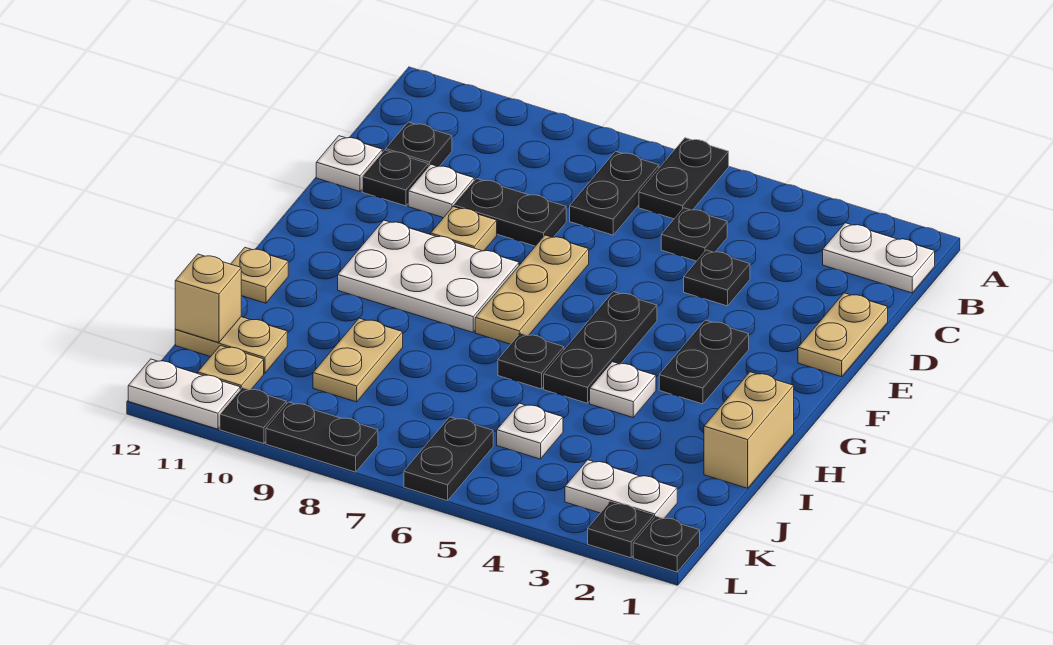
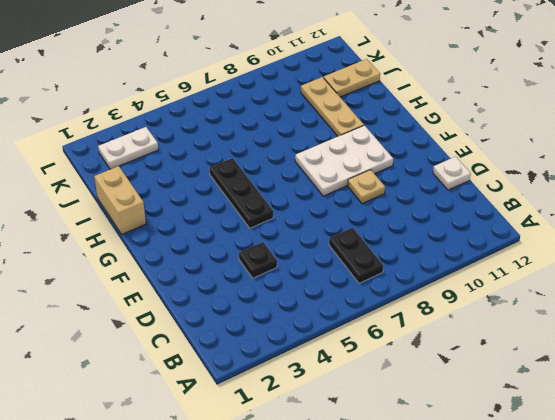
tan 1x3 plate [301,77,364,136] -> tan 1x3 plate moved to [475,235,589,344]
none -> black 1x2 plate [639,138,729,219]
none -> white 1x2 plate [823,223,935,293]
none -> black 1x1 plate [661,208,727,261]
none -> black 1x1 plate [386,122,452,167]

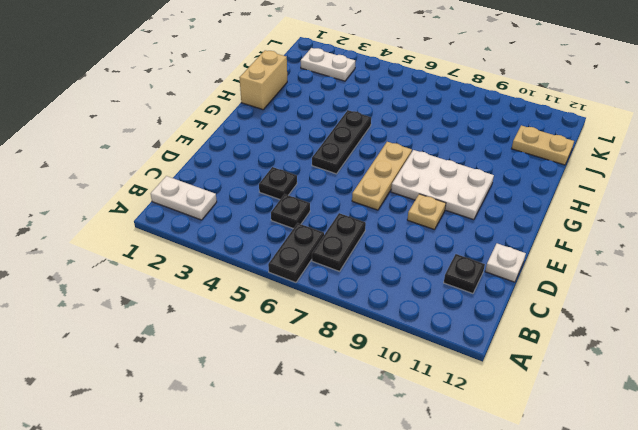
none -> tan 1x2 plate [798,293,888,377]
none -> black 1x2 plate [454,179,566,246]
none -> white 1x1 plate [408,164,474,218]
none -> black 1x1 plate [362,150,428,206]

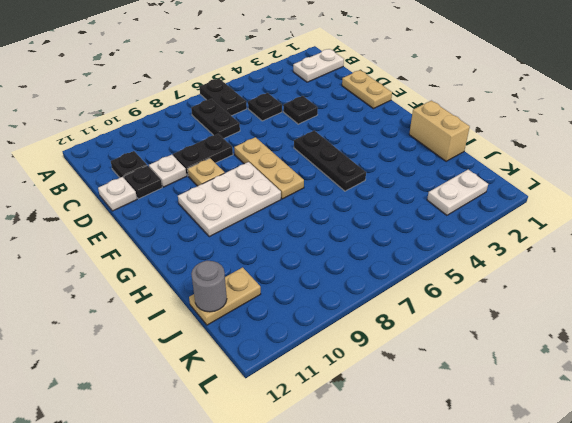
grey 1x1 round brick [191,261,227,312] -> tan 1x1 brick [175,254,241,343]
none -> black 1x2 plate [659,320,749,404]
none -> white 1x1 plate [590,362,656,417]
none -> black 1x1 plate [498,333,564,389]
none -> tan 1x1 plate [231,248,288,303]

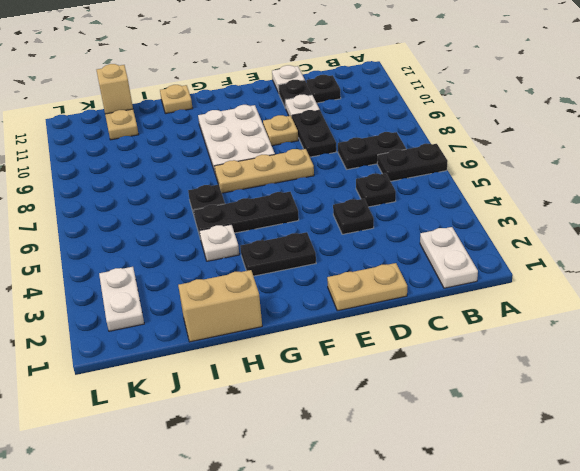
none -> tan 1x2 plate [313,318,403,402]
none -> white 1x1 plate [497,403,563,459]
none -> black 1x2 plate [404,417,493,501]
none -> tan 1x1 plate [198,345,264,390]

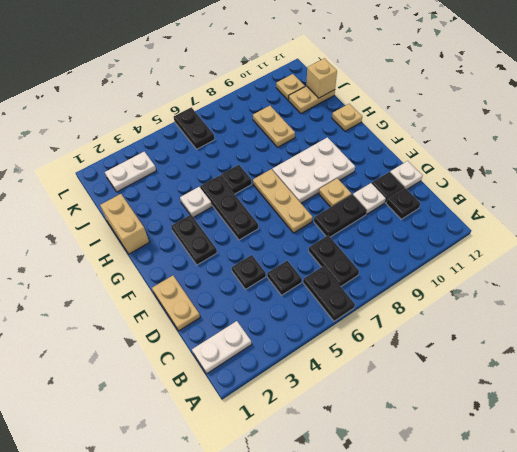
none -> white 1x1 plate [497,403,563,459]
none -> black 1x1 plate [633,516,700,572]
none -> black 1x1 plate [588,502,654,558]
none -> black 1x2 plate [266,402,378,472]

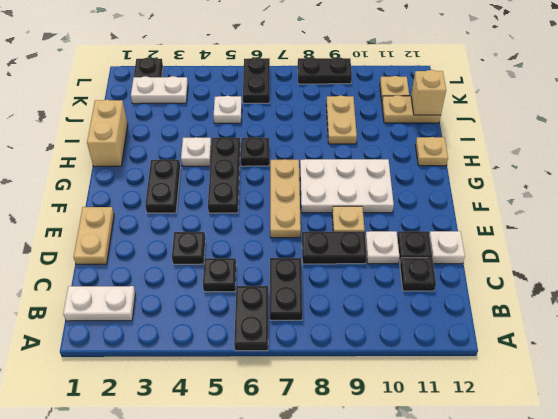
none -> black 1x1 plate [633,516,700,572]
none -> black 1x1 plate [220,388,286,444]
none -> white 1x2 plate [128,359,240,429]

